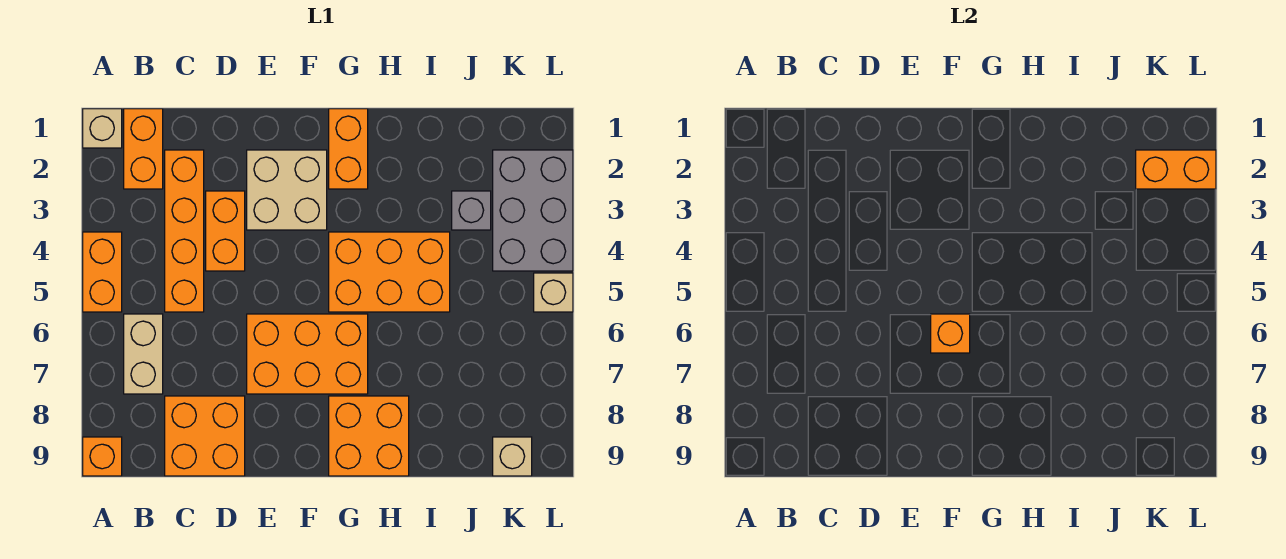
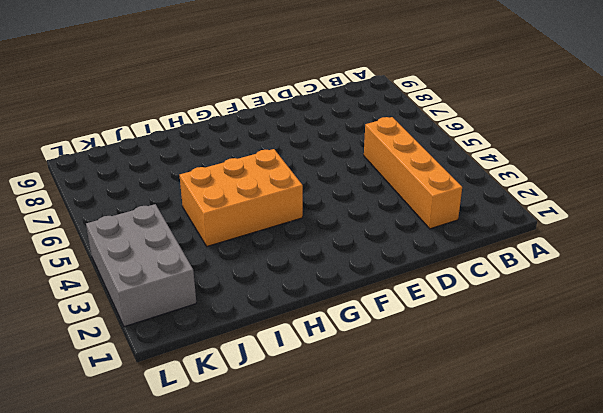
none -> tan 1x1 brick [83,109,122,148]
none -> orange 1x2 brick [83,232,122,312]
none -> orange 1x1 brick [83,437,122,476]

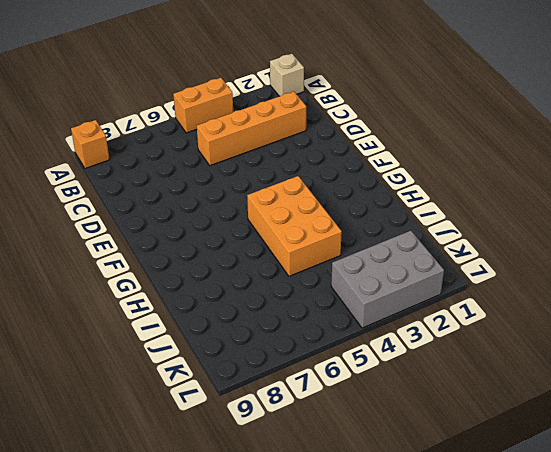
none -> orange 1x2 brick [124,109,163,189]
none -> tan 1x2 brick [124,314,163,394]
none -> orange 2x2 brick [165,396,245,476]

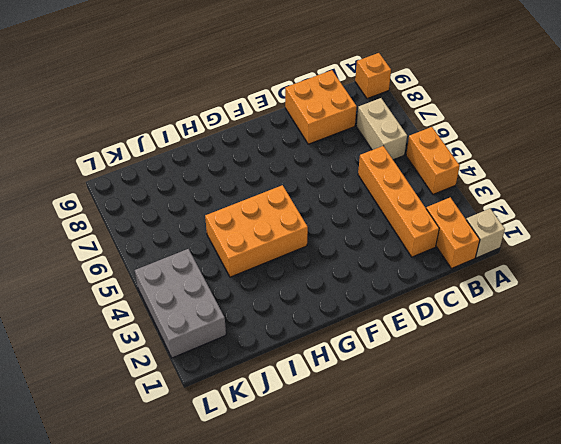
none -> orange 1x2 brick [206,191,245,271]
none -> tan 2x2 brick [247,150,327,230]
none -> orange 2x3 brick [247,314,368,394]

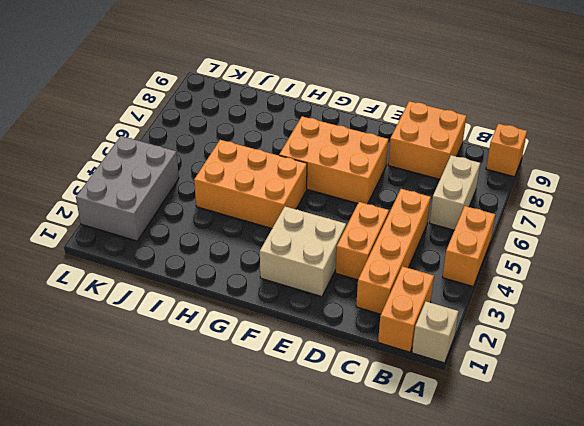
none -> orange 1x2 brick [329,109,368,189]
none -> orange 2x2 brick [329,396,409,476]
none -> grey 1x1 brick [452,191,491,230]

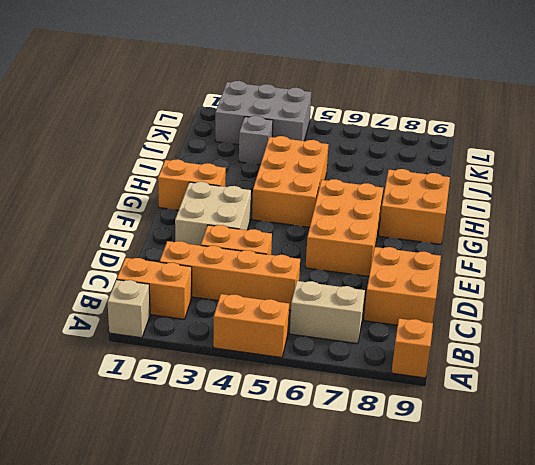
none -> tan 1x1 brick [493,437,532,476]
none -> tan 1x1 brick [534,273,573,312]
none -> orange 1x1 brick [931,314,970,353]

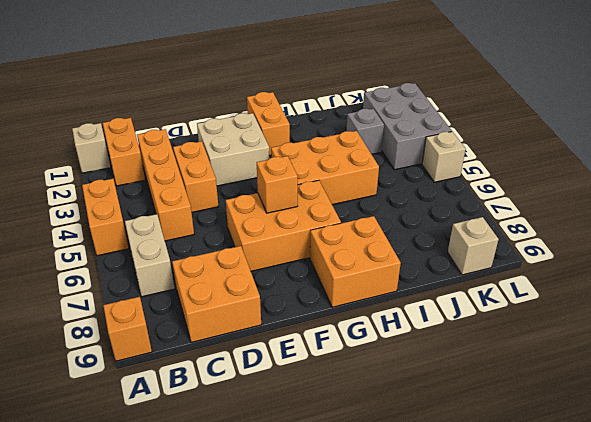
none -> orange 1x2 brick [1136,150,1216,189]

